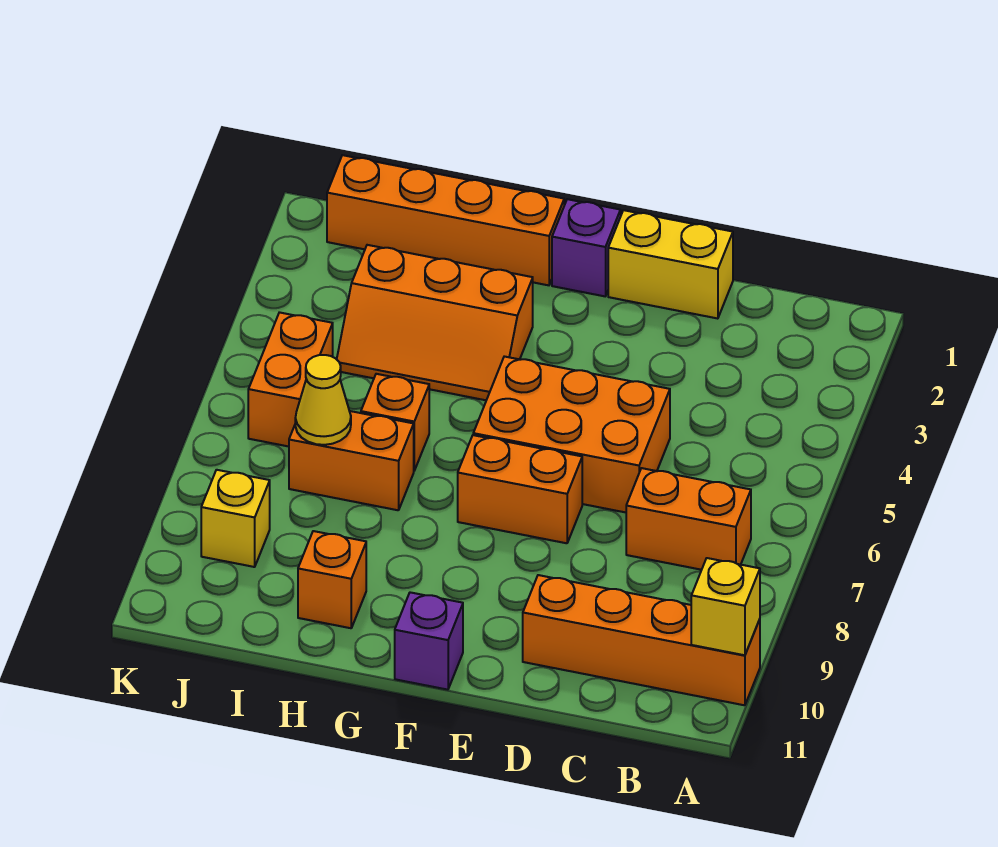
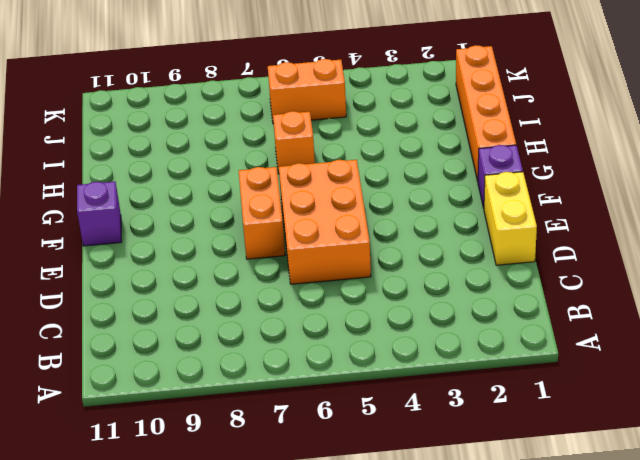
none -> orange 1x4 brick [523,575,760,705]
none -> orange 1x2 brick [626,468,751,570]
none -> orange 2x3 slope [337,245,533,400]

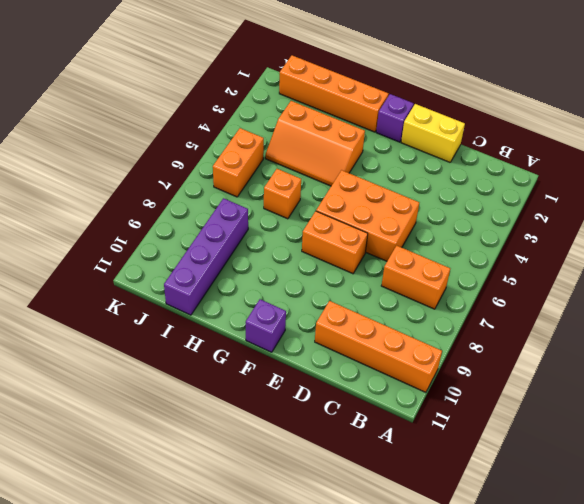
purple 1x4 brick [164,198,248,315] -> none
none -> orange 1x2 brick [289,411,414,510]
none -> orange 1x1 brick [298,531,366,628]
none -> yellow 1x1 brick [201,470,270,567]

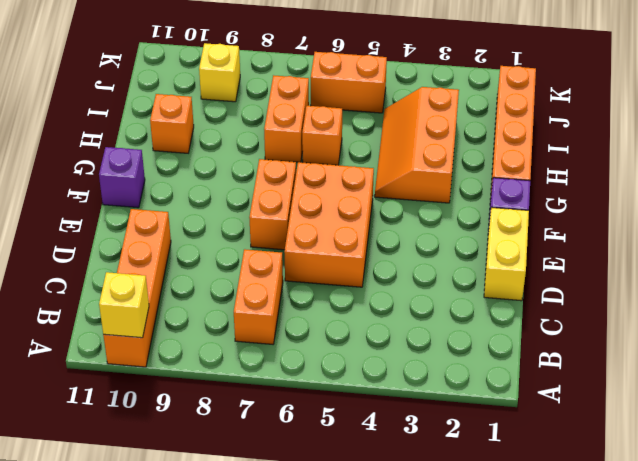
none -> yellow 1x1 cone [295,355,351,445]

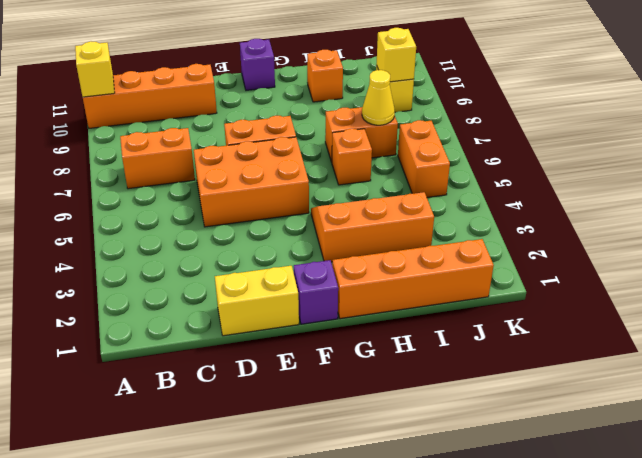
yellow 1x1 brick [376,28,416,82] -> none

